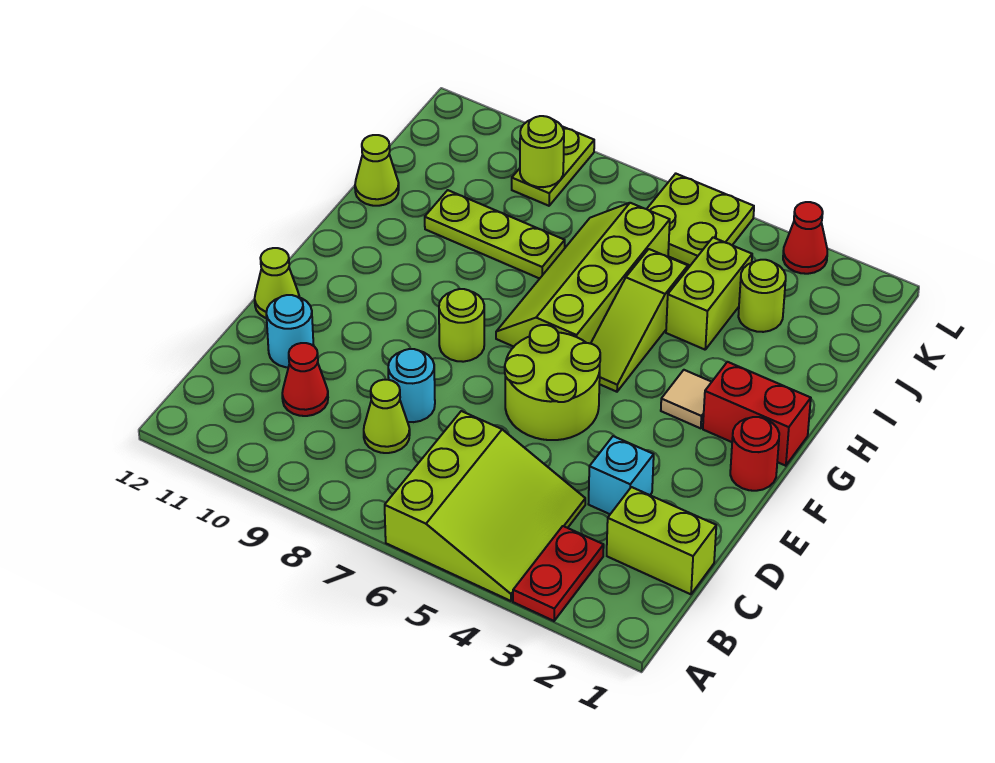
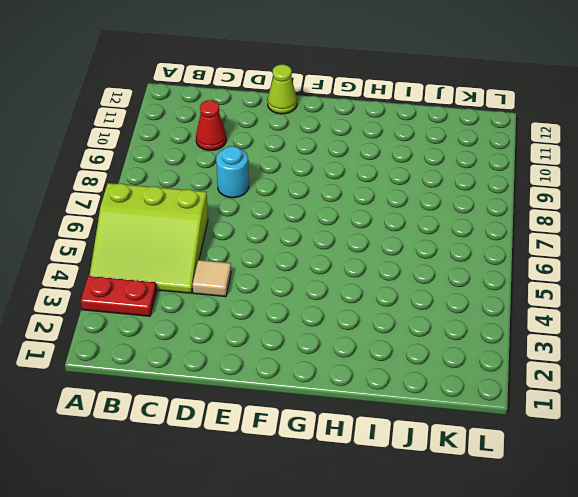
tan 1x1 tile [192,260,231,297] -> tan 1x1 tile moved to [661,370,711,428]
none -> lime 1x2 brick [607,487,716,594]
none -> lime 1x1 cone [364,380,410,453]
none -> cyan 1x1 brick [589,436,654,514]

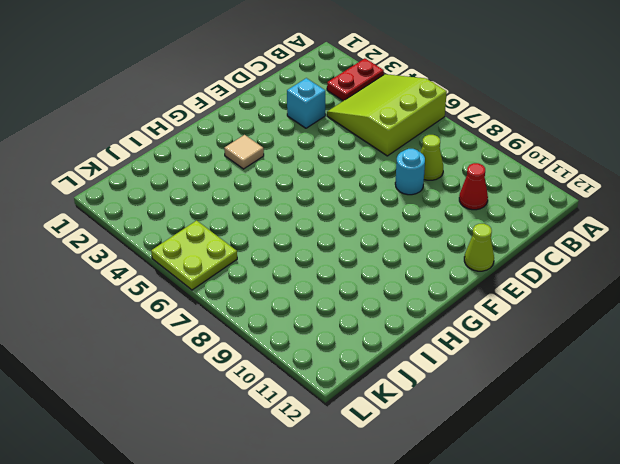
none -> lime 1x2 brick [607,487,716,594]
none -> cyan 1x1 round brick [266,295,314,367]
none -> lime 2x2 round brick [505,325,600,440]

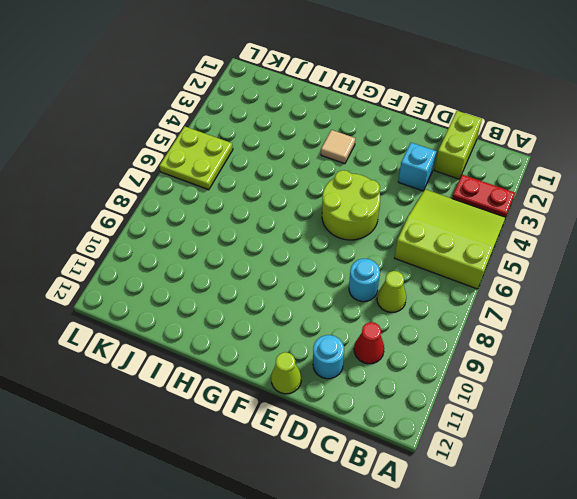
none -> red 1x1 round brick [730,417,779,491]
none -> lime 1x1 round brick [439,289,484,362]
none -> red 1x2 brick [703,362,811,466]

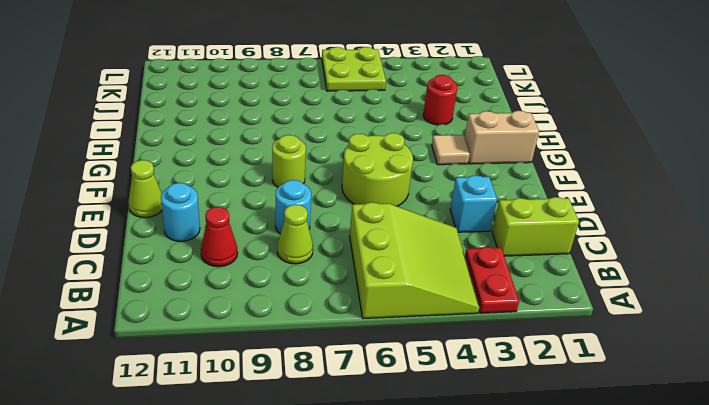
tan 1x2 brick [464,111,539,164] -> red 1x2 brick [703,362,811,466]
red 1x1 round brick [423,75,457,125] -> red 1x1 round brick moved to [730,417,779,491]
none -> lime 1x3 slope [591,249,688,392]
none -> lime 2x4 slope [496,203,670,347]
none -> lime 1x2 brick [666,238,752,350]

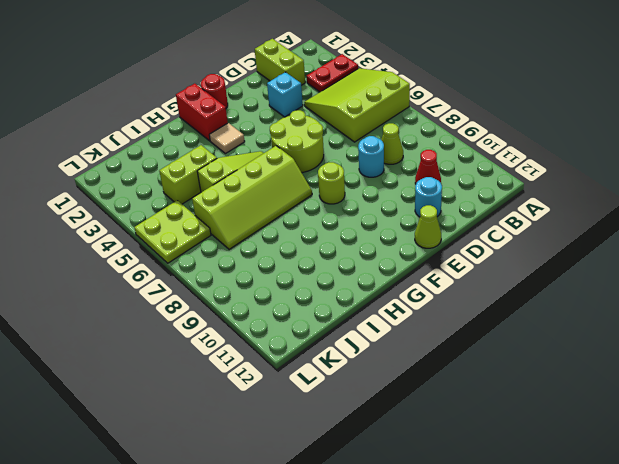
none -> lime 1x3 plate [425,190,565,279]
none -> lime 1x1 cone [355,135,399,206]
none -> lime 1x1 round brick [738,260,786,332]

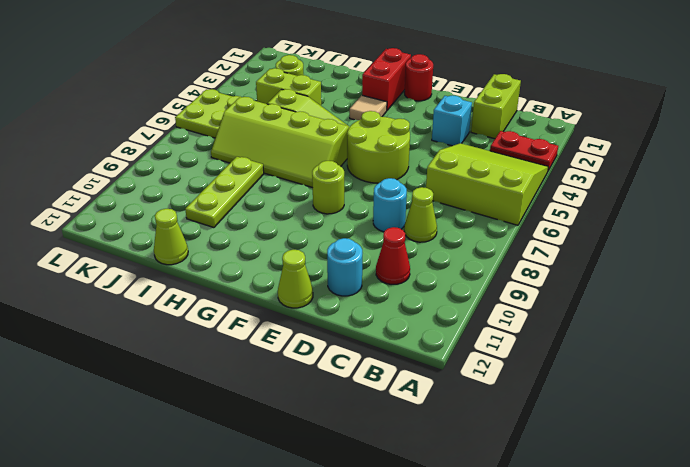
none -> lime 1x2 plate [512,127,594,206]
none -> red 1x1 cone [783,202,827,274]
none -> lime 1x1 round brick [520,116,564,187]

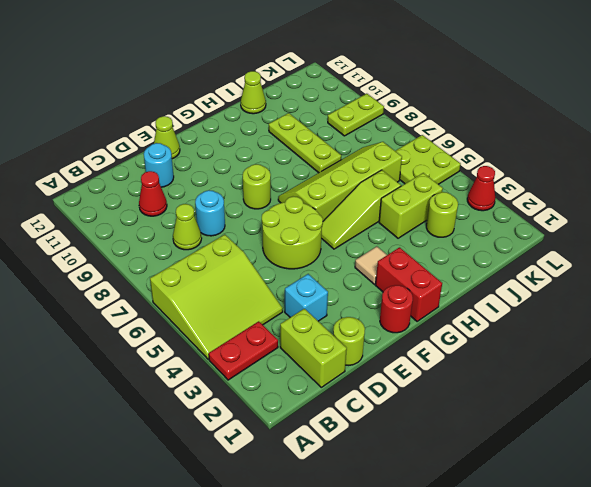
lime 1x1 round brick [333,317,365,365] -> lime 1x1 round brick moved to [520,116,564,187]

